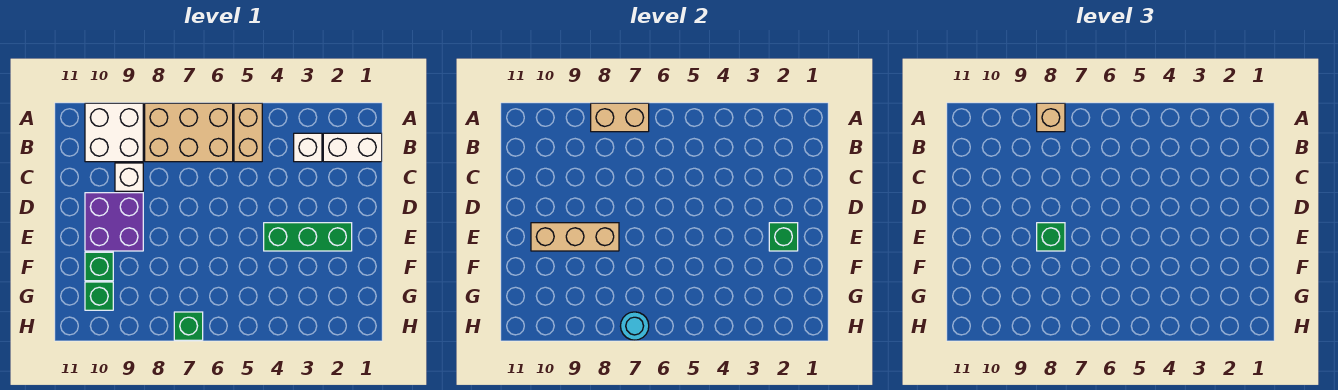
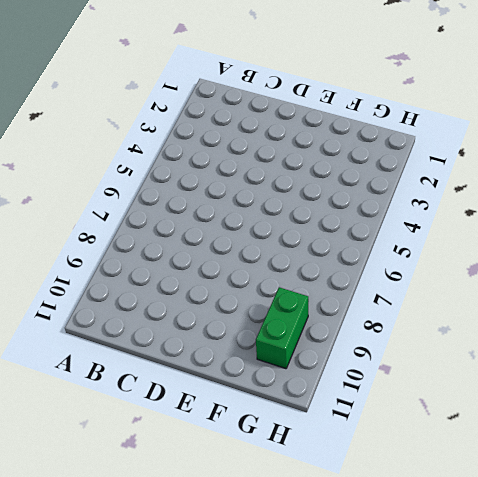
green 1x2 brick [256,287,308,369] -> green 1x1 brick [85,282,113,310]
none -> tan 1x2 brick [234,103,262,162]
none -> tan 2x3 brick [145,103,233,162]
none -> white 2x2 brick [85,103,143,162]

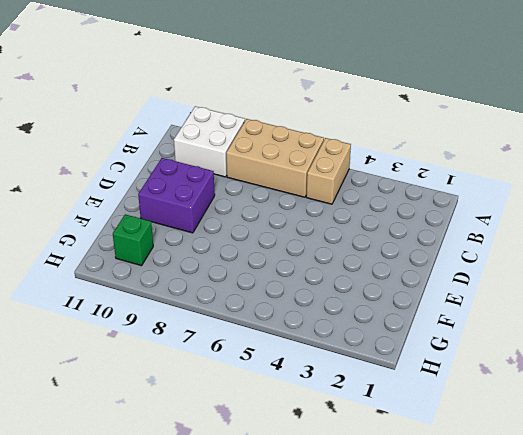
none -> white 1x2 brick [323,133,382,162]
none -> white 1x1 brick [294,133,322,162]
none -> white 1x1 brick [115,163,143,191]

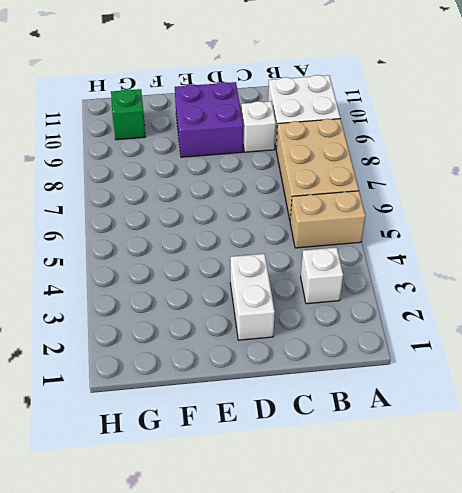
white 1x2 brick [230,254,275,340] -> white 1x2 brick moved to [323,133,382,162]
none -> green 1x3 brick [264,223,352,251]
none -> green 1x1 brick [85,252,113,281]
none -> green 1x1 brick [174,312,203,340]

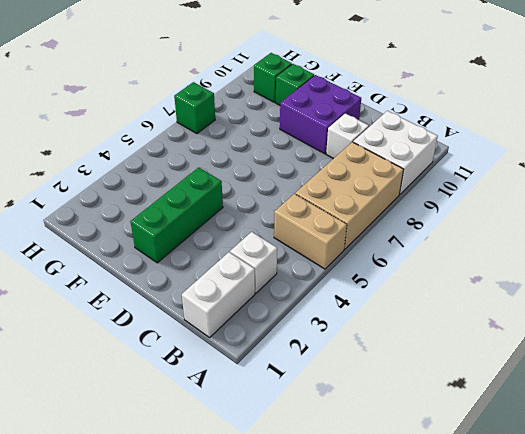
none -> tan 1x2 brick [591,103,649,132]
none -> green 1x1 brick [769,223,798,251]
none -> tan 1x3 brick [531,223,619,251]

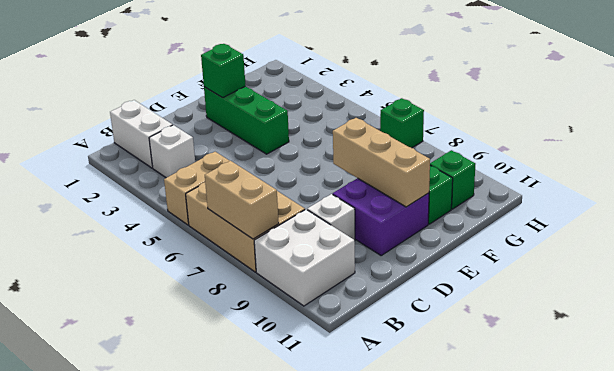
none -> cyan 1x1 round brick [621,312,649,340]
none -> tan 1x1 brick [1037,103,1065,132]
none -> green 1x1 brick [1037,223,1065,251]

